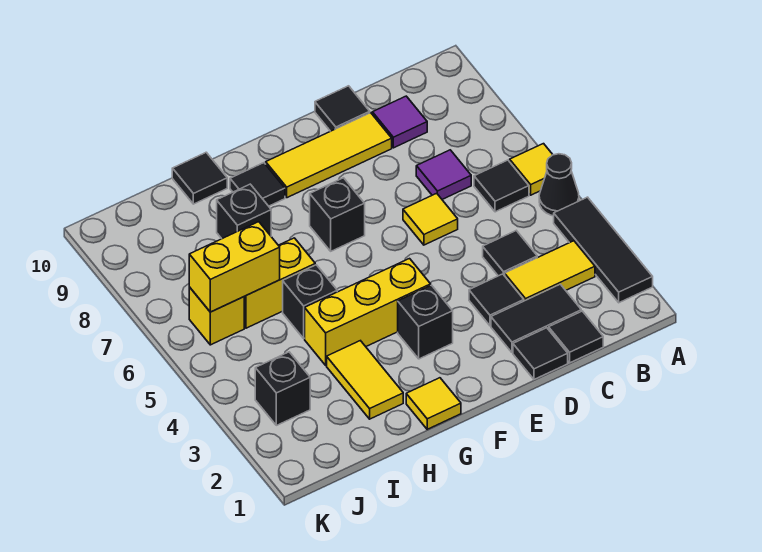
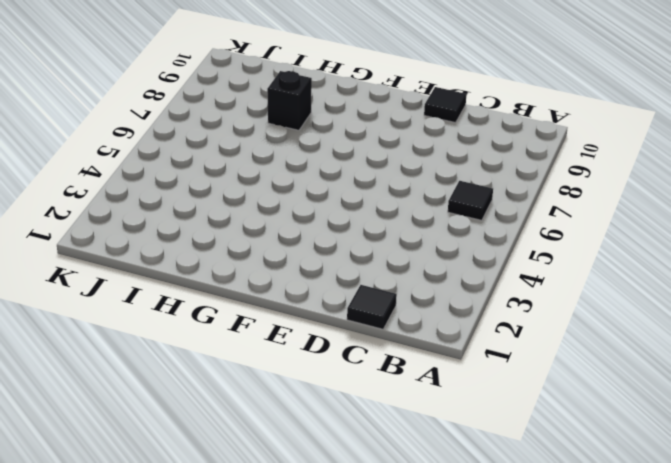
none -> black 1x3 tile [554,197,653,303]
none -> black 1x1 cone [539,154,579,216]
none -> yellow 1x1 tile [510,144,553,195]

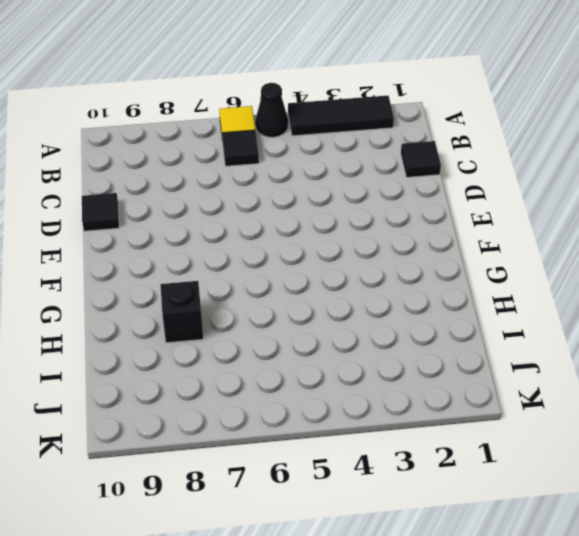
none -> yellow 1x2 tile [505,241,595,301]
none -> black 1x2 tile [491,284,581,353]
none -> black 1x1 tile [483,231,537,276]

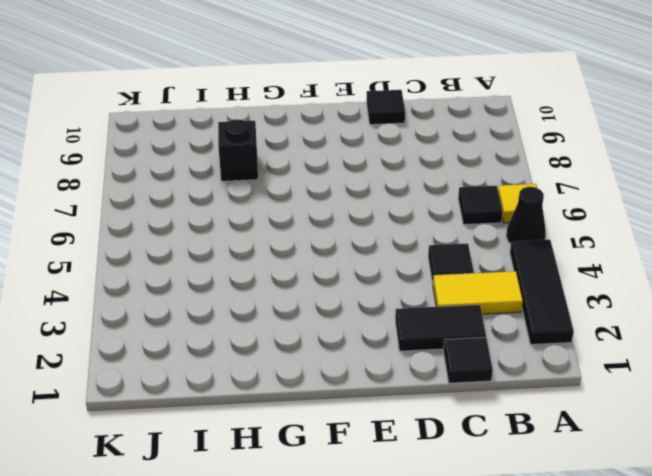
none -> purple 1x1 tile [416,150,471,199]
none -> purple 1x1 tile [372,96,427,148]
none -> black 1x1 tile [513,328,568,379]

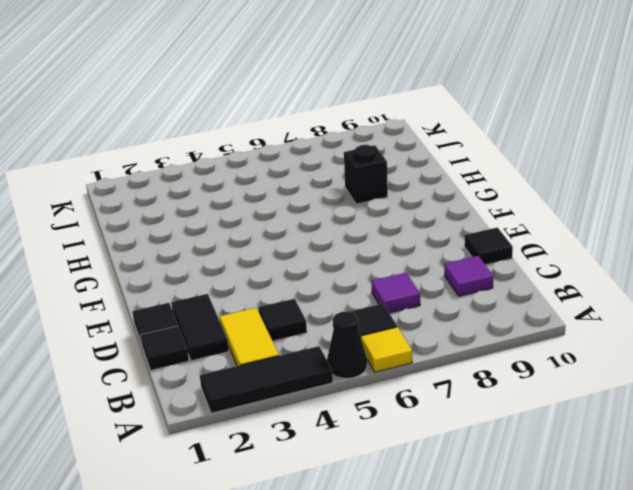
none -> black 1x1 tile [469,274,524,326]
none -> yellow 1x1 tile [403,193,458,245]
none -> yellow 1x3 tile [266,113,392,198]

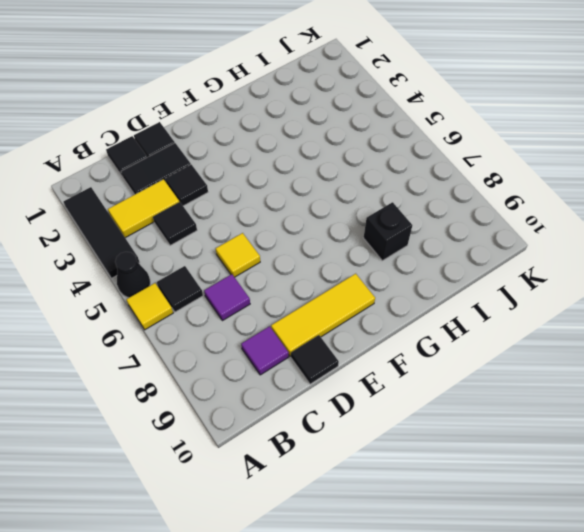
none -> black 1x1 brick [398,285,453,359]
none -> yellow 1x3 brick [305,259,431,365]
none -> black 1x1 brick [310,178,365,251]

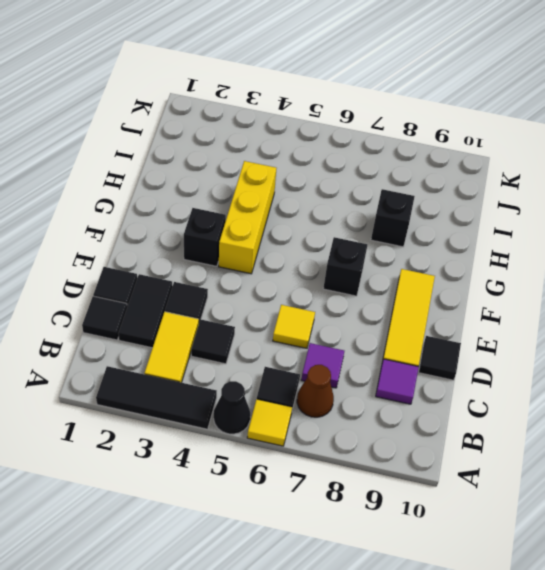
brown 1x1 cone [297,365,334,417] -> none
none -> yellow 1x1 tile [406,378,461,429]
none -> black 1x1 tile [230,163,285,206]
none -> yellow 1x2 tile [327,341,403,419]

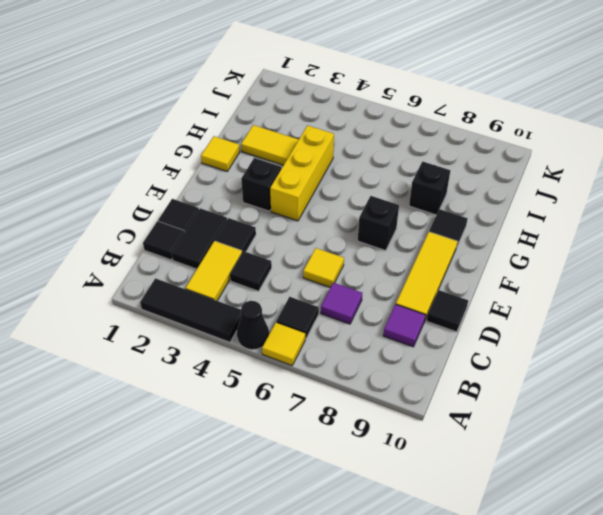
none -> black 1x1 brick [283,265,337,338]
none -> yellow 1x2 brick [244,238,315,328]
none -> black 1x1 tile [172,152,227,204]

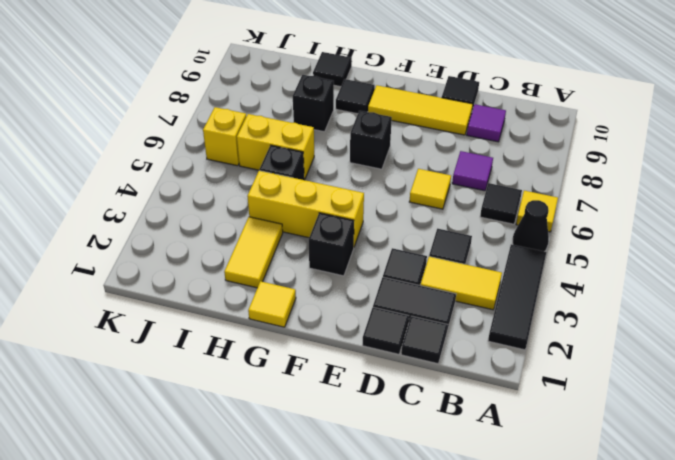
none -> black 1x1 brick [255,352,310,425]
none -> yellow 1x2 brick [189,222,280,312]

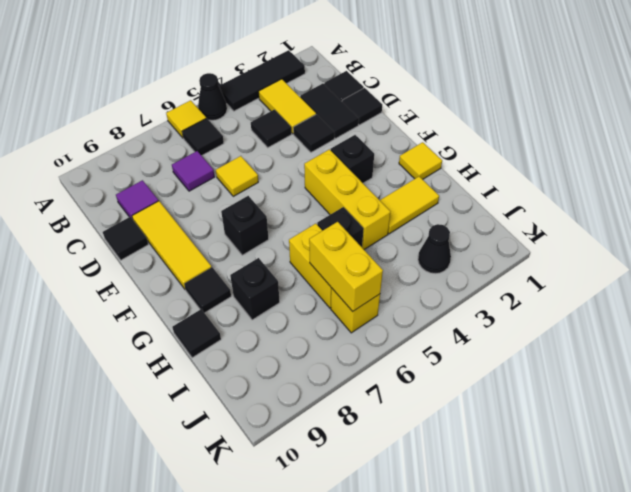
black 1x1 cone [418,224,451,274] -> black 1x1 brick [255,352,310,425]

